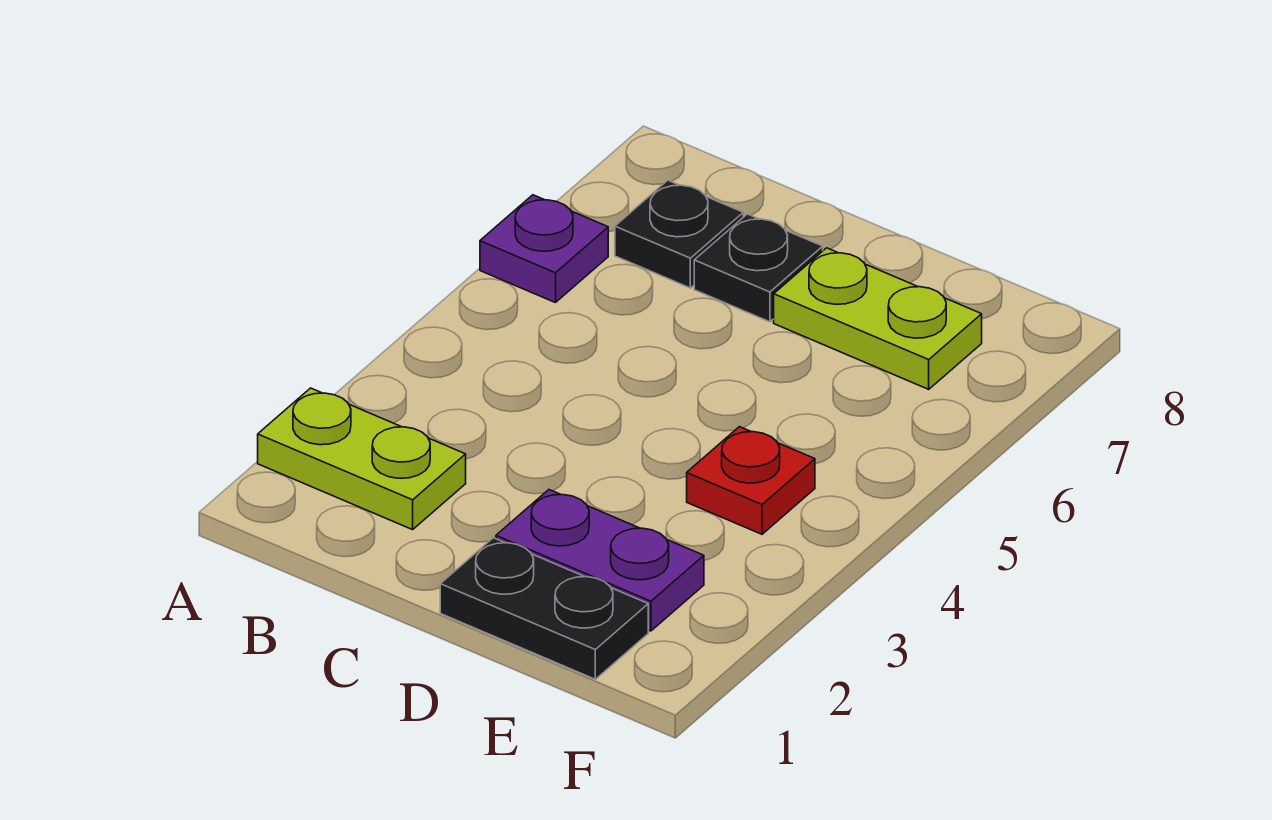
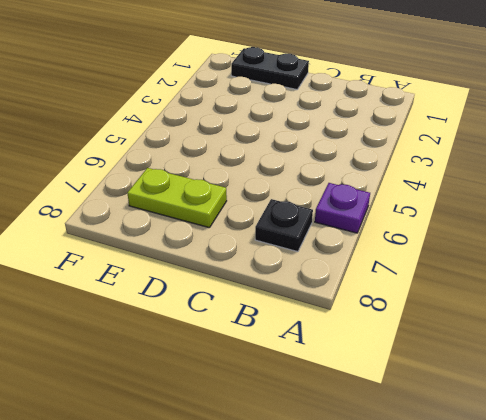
none -> lime 1x2 plate [258,388,466,530]
none -> black 1x1 plate [694,214,823,322]

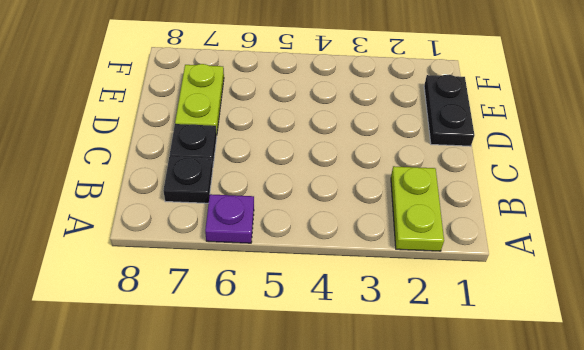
none -> purple 1x2 plate [496,490,704,631]
none -> red 1x1 plate [687,427,815,534]

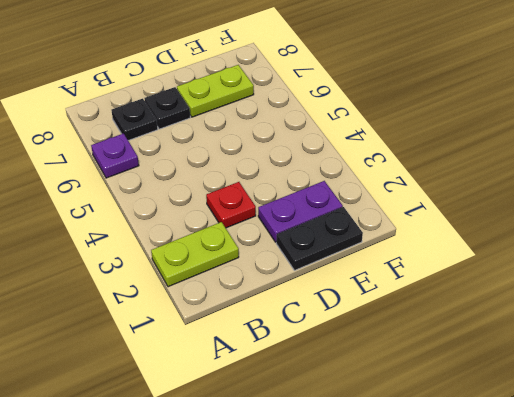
red 1x1 plate [206,182,256,228] -> red 1x1 plate moved to [687,427,815,534]

